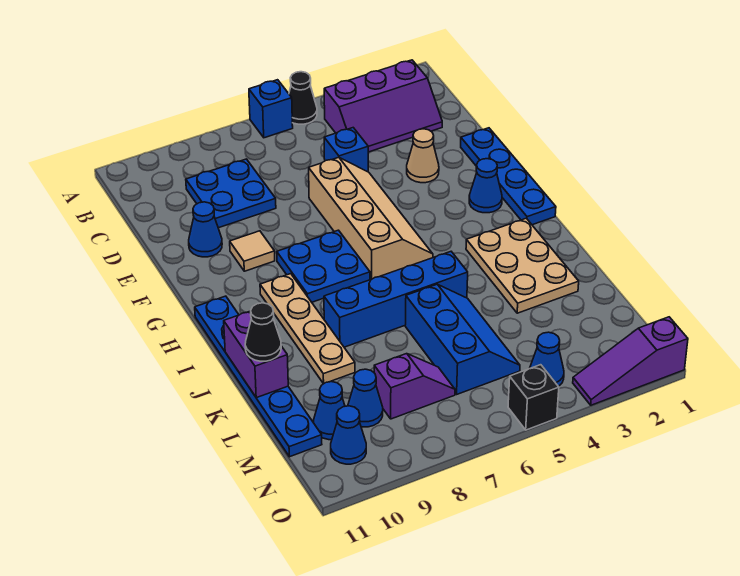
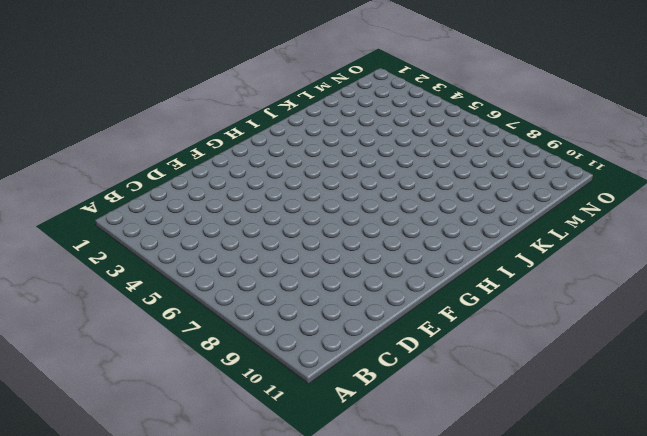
none -> black 1x1 cone [289,72,317,124]
none -> blue 1x1 brick [249,80,293,138]
none -> purple 2x3 slope [324,60,442,152]

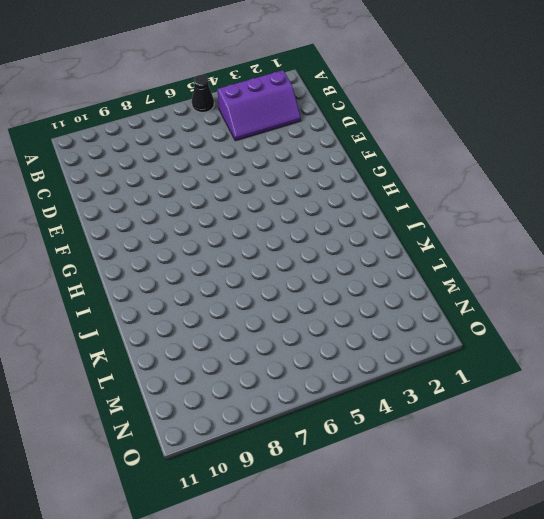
none -> blue 1x1 brick [249,80,293,138]
none -> blue 2x2 plate [186,159,276,228]
none -> blue 1x1 brick [324,128,368,172]

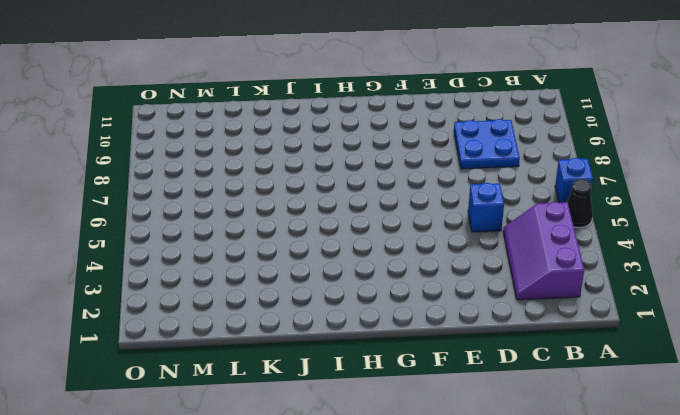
none -> blue 1x4 plate [461,128,556,225]
none -> tan 1x1 cone [407,129,439,183]
none -> tan 2x4 slope [309,157,433,280]

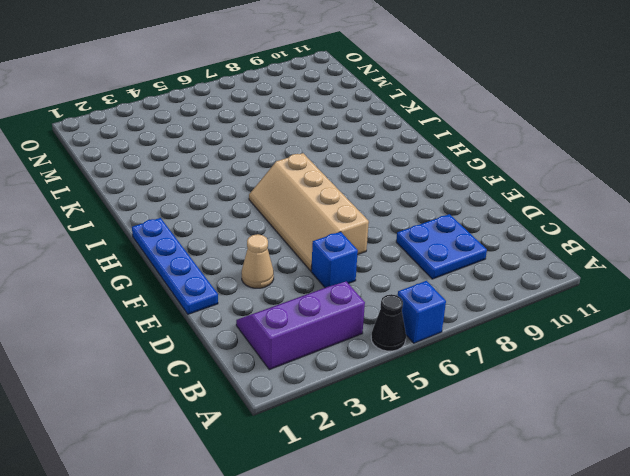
none -> blue 1x1 cone [189,202,222,257]
none -> tan 1x1 tile [230,231,275,271]
none -> blue 1x1 cone [469,159,502,213]

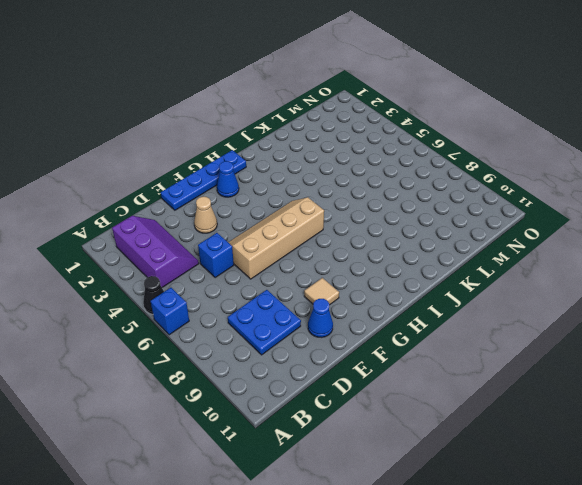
none -> blue 2x2 plate [277,230,370,302]
none -> tan 1x4 plate [260,274,355,384]
none -> blue 1x6 plate [195,296,322,457]

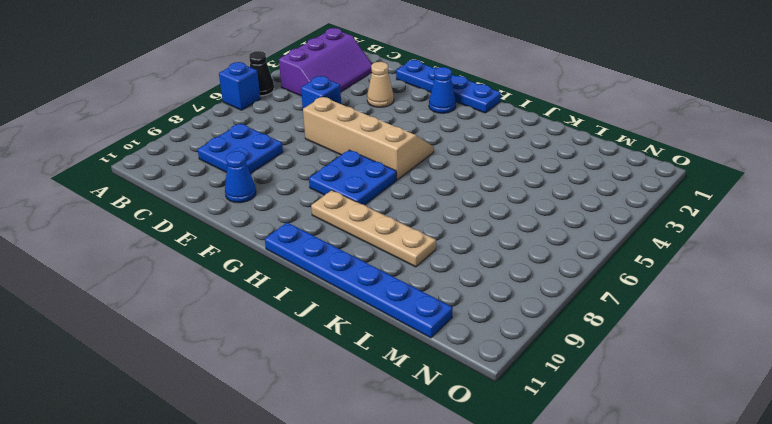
none -> tan 1x1 tile [230,231,275,271]
none -> tan 2x3 plate [466,218,579,313]
none -> blue 1x4 brick [324,252,468,347]

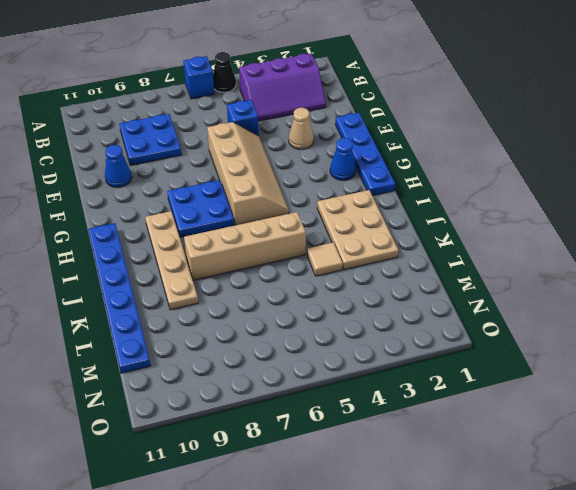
tan 1x4 brick [184,212,306,280] -> blue 1x4 brick [324,252,468,347]
tan 1x1 tile [307,242,343,276] -> tan 1x1 tile moved to [230,231,275,271]
none -> blue 2x3 slope [405,284,520,394]
none -> purple 1x2 slope [374,354,455,419]
none -> blue 1x1 cone [348,369,383,427]

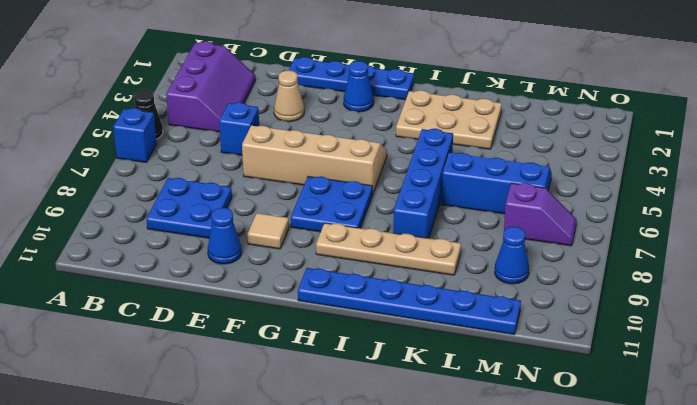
purple 1x2 slope [504,183,577,246] -> purple 1x2 slope turned to [374,354,455,419]
none -> blue 1x1 cone [314,382,345,440]
none -> blue 1x1 cone [530,332,564,386]
none -> blue 1x1 cone [331,406,366,464]

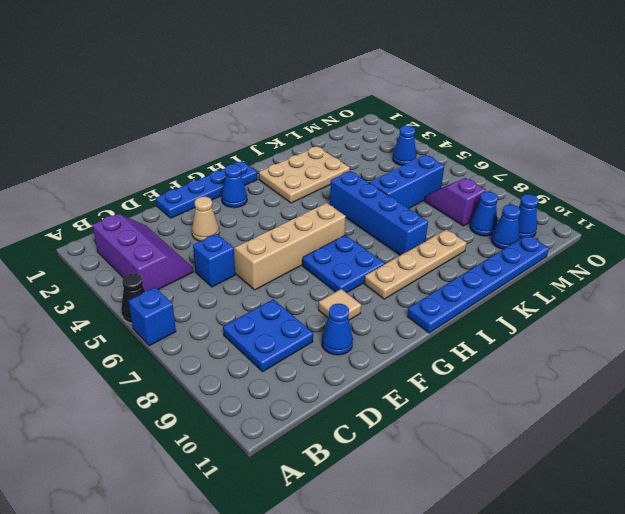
none -> purple 1x3 slope [573,317,688,405]
none -> black 1x1 brick [508,365,559,430]
none -> purple 1x2 brick [224,311,288,398]

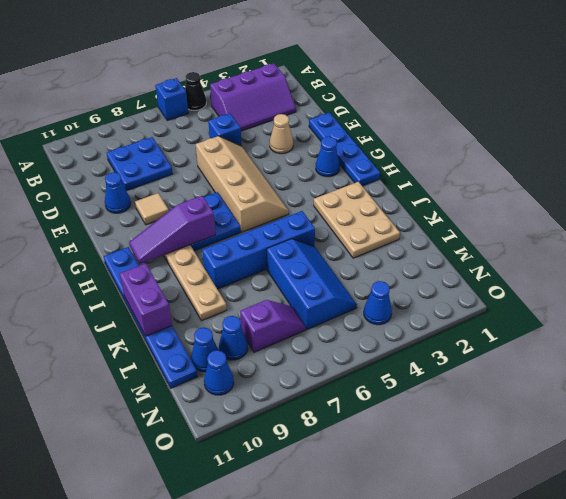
purple 1x3 slope [129,196,215,264] -> purple 1x3 slope moved to [573,317,688,405]
none -> black 1x1 brick [508,365,559,430]
none -> black 1x1 cone [245,303,281,361]

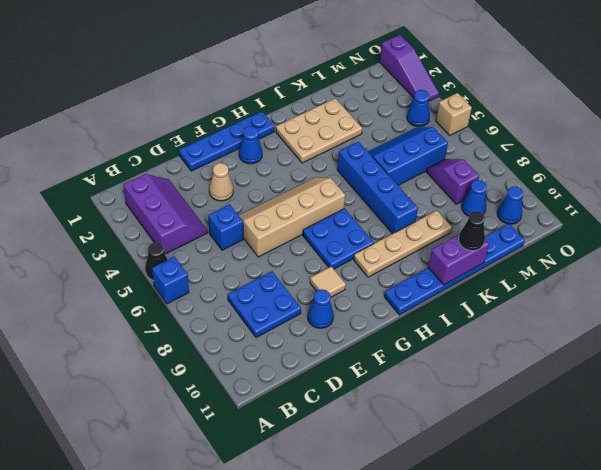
tan 1x1 brick [436,93,472,135] -> black 1x1 brick [508,365,559,430]
none -> blue 1x1 cone [314,382,345,440]

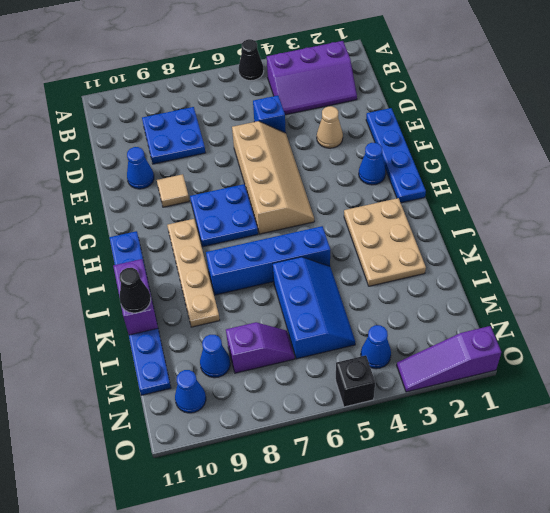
none -> blue 1x1 brick [249,80,293,138]
none -> blue 1x1 cone [314,382,345,440]

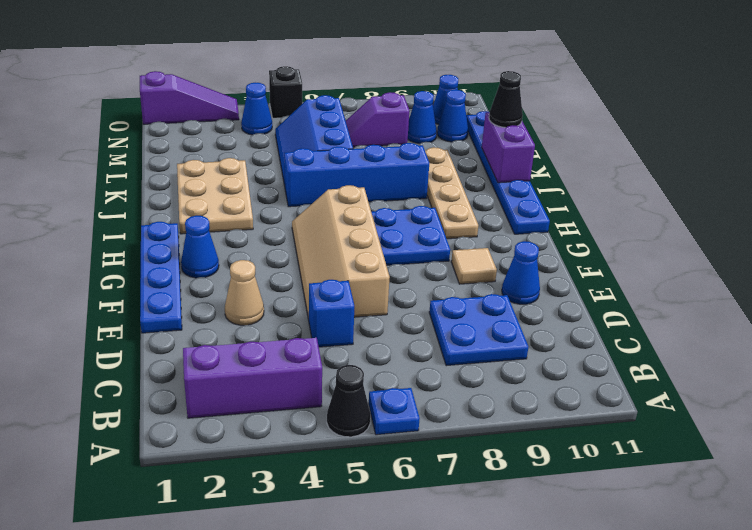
blue 1x1 plate [369,388,420,435] -> blue 1x1 brick [249,80,293,138]

